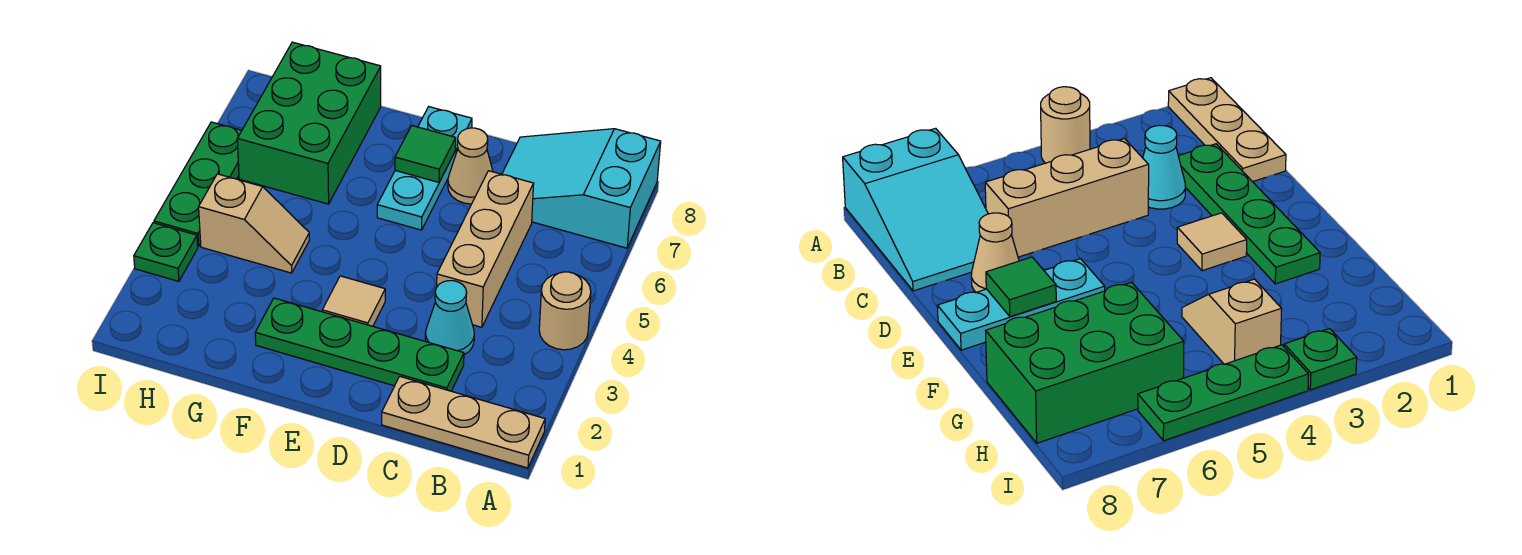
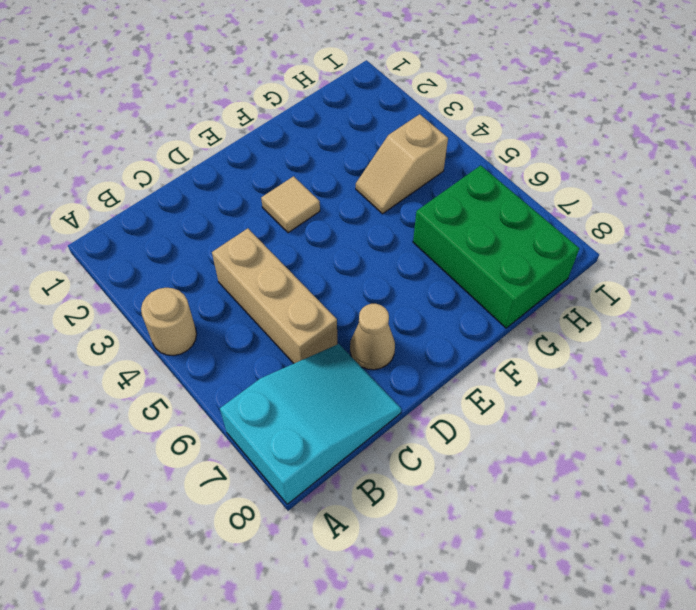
none -> tan 1x3 plate [382,376,545,468]
none -> green 1x4 plate [255,298,464,391]
none -> cyan 1x1 cone [425,281,474,355]

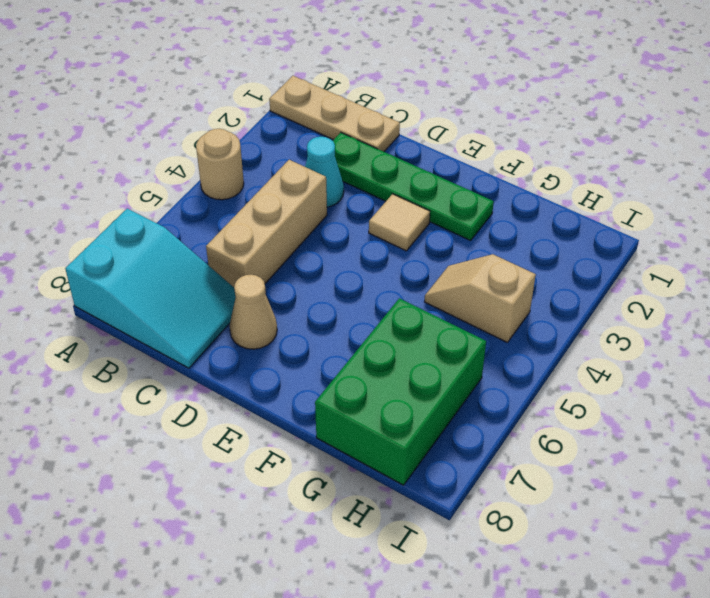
none -> cyan 1x3 plate [377,107,472,230]
none -> green 1x1 plate [134,223,198,281]
none -> green 1x3 plate [154,122,242,246]

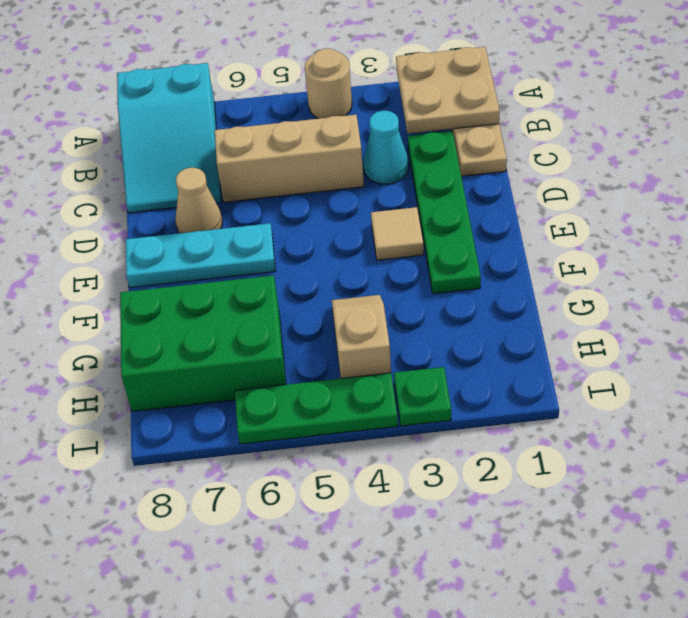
tan 2x2 plate [396,47,500,134] -> none
none -> green 1x1 tile [395,126,456,182]

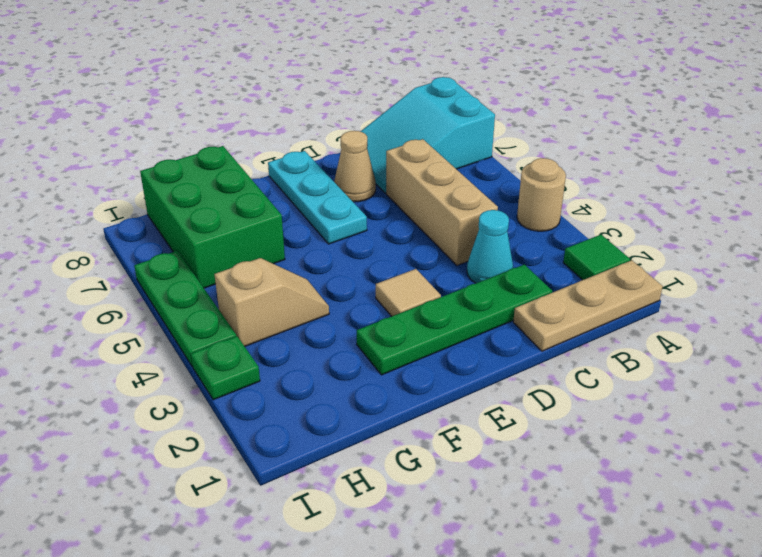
green 1x1 tile [563,235,630,280] -> green 1x1 tile moved to [395,126,456,182]

